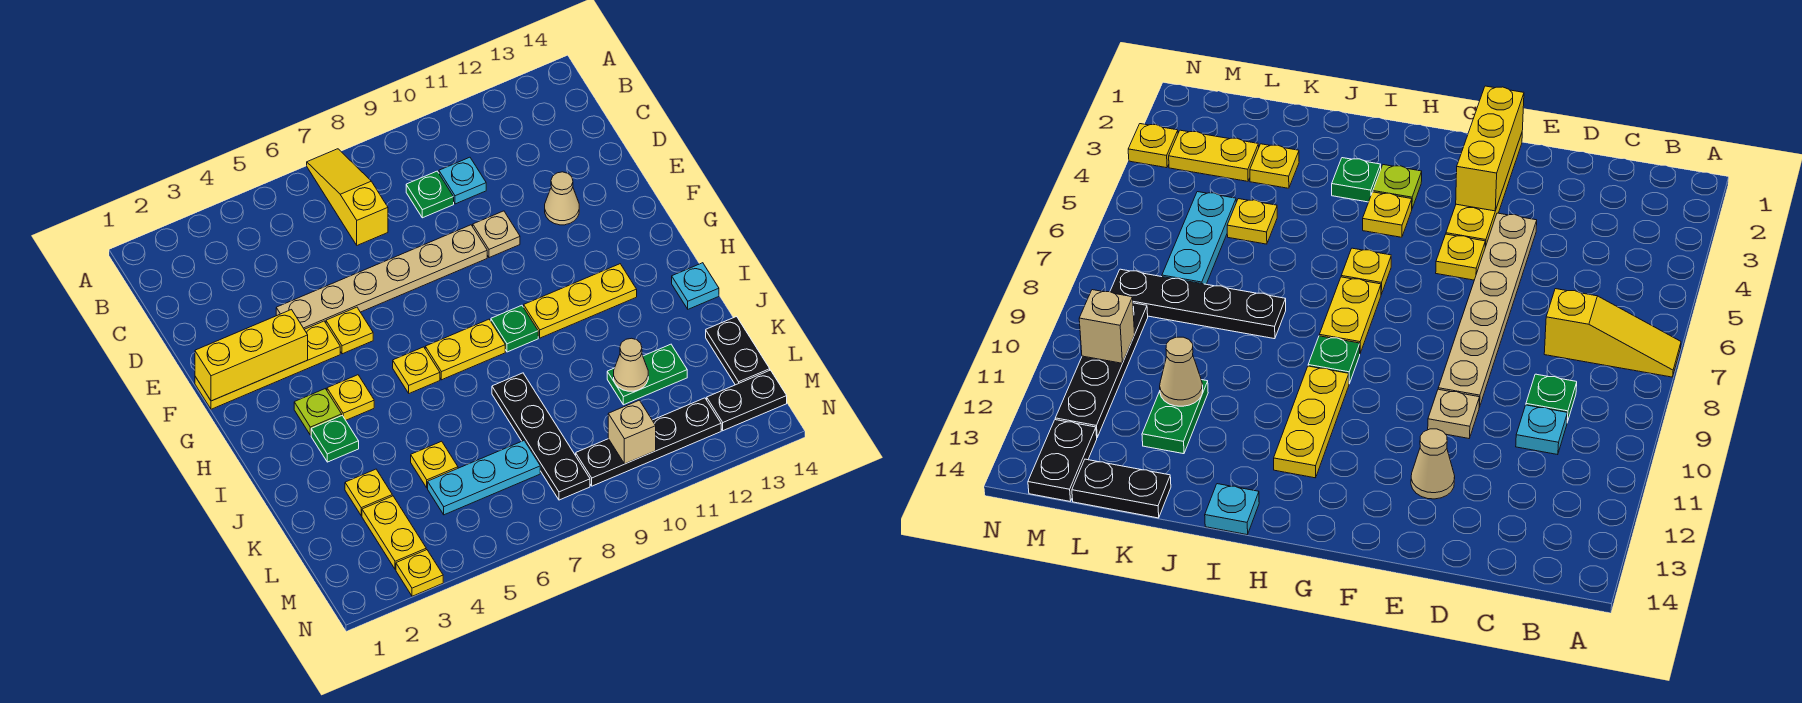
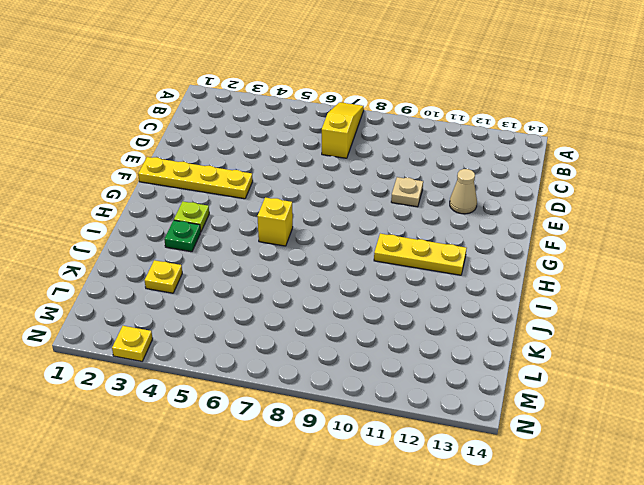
yellow 1x1 brick [257,198,293,246] -> yellow 1x1 plate [393,347,440,393]
none -> green 1x1 plate [406,171,454,218]
none -> cyan 1x1 plate [439,157,486,204]
none -> tan 1x6 plate [276,225,487,329]

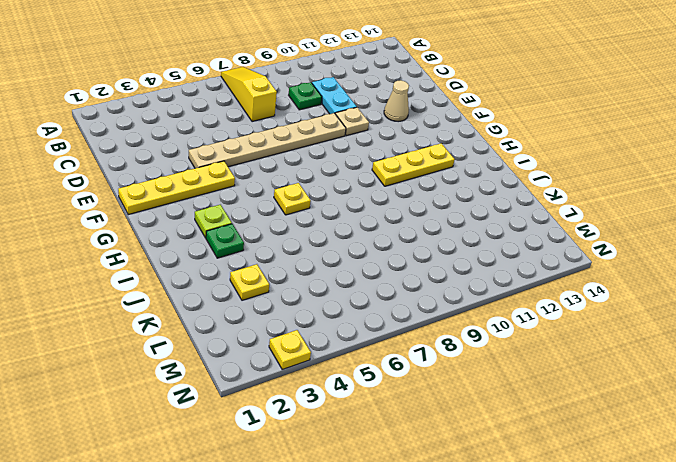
cyan 1x2 plate [312,77,357,114] -> cyan 1x1 plate [439,157,486,204]
none -> yellow 1x1 plate [326,307,373,354]
none -> yellow 1x1 plate [327,375,374,420]
none -> yellow 1x2 plate [425,319,505,380]

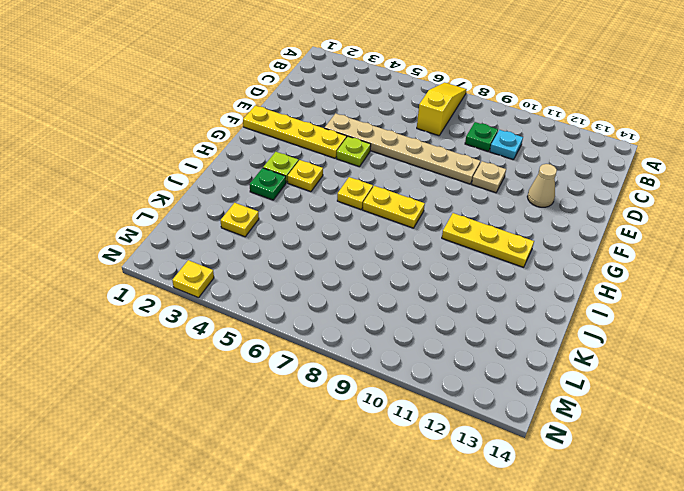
lime 1x1 plate [337,136,371,167] -> yellow 1x1 plate [326,307,373,354]
none -> green 1x1 plate [491,305,538,352]
none -> cyan 1x1 plate [672,263,719,309]
none -> black 1x4 plate [492,373,590,500]

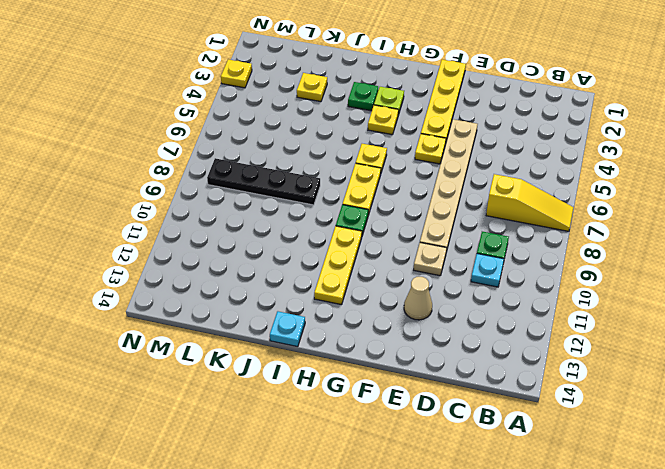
none -> yellow 1x1 plate [411,441,458,488]
none -> green 1x2 plate [607,344,687,405]
none -> black 1x2 plate [706,317,770,385]

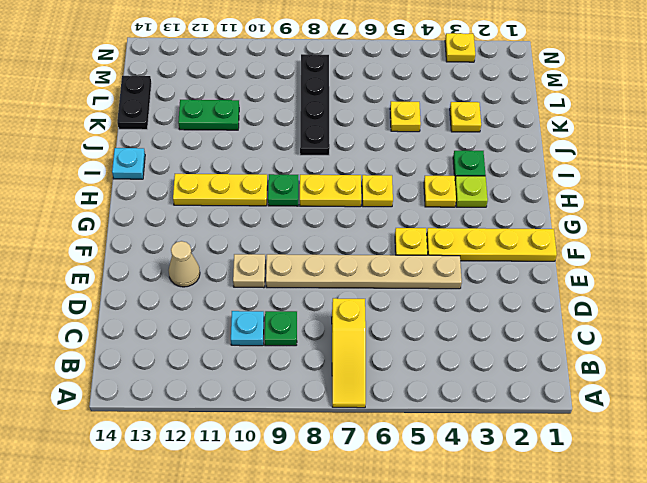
none -> yellow 1x2 plate [362,496,426,569]
none -> cyan 1x3 plate [428,441,540,515]
none -> black 1x4 plate [576,398,721,486]

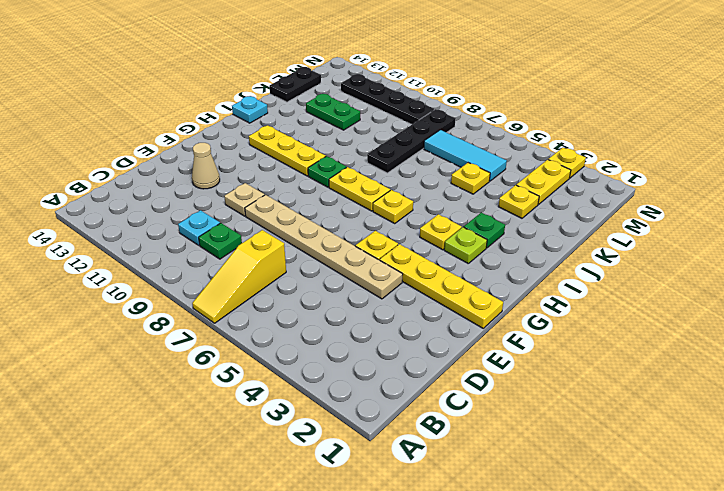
cyan 1x3 tile [424,130,507,181] -> cyan 1x3 plate [428,441,540,515]
none -> black 1x2 plate [707,370,787,431]
none -> yellow 1x3 brick [195,310,308,401]
none -> tan 1x1 cone [614,338,648,391]

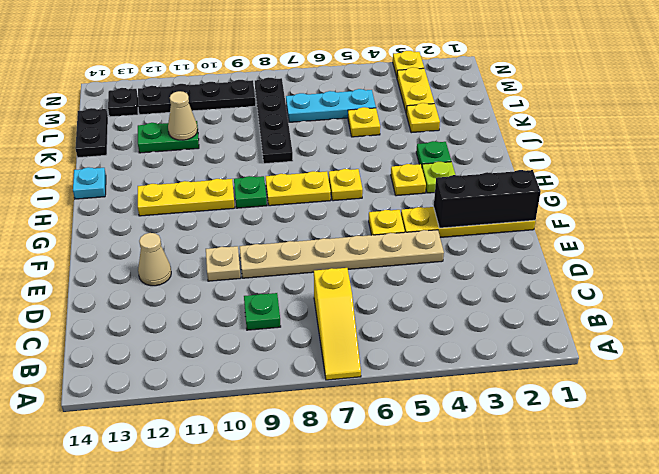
black 1x3 brick [434,170,541,228] -> yellow 1x3 brick [195,310,308,401]
black 1x1 plate [108,88,138,117] -> black 1x2 plate [707,370,787,431]
none -> cyan 1x1 plate [439,157,486,204]
none -> tan 1x1 brick [608,400,656,464]

